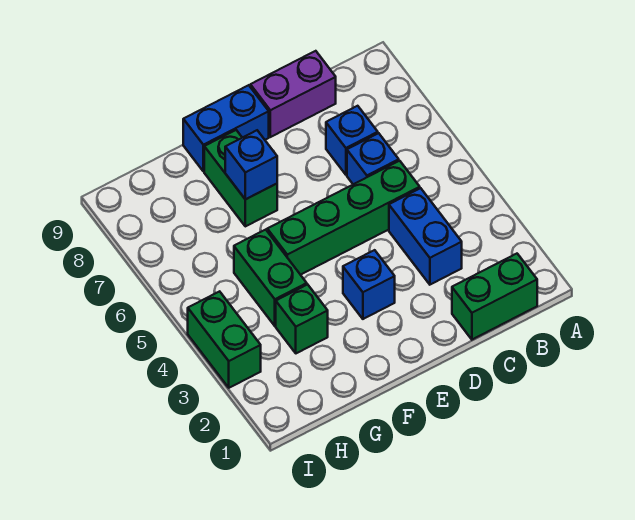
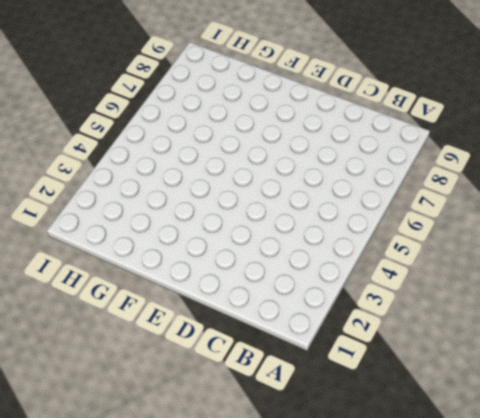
none -> green 1x2 brick [452,254,537,340]
none -> blue 1x2 brick [389,188,462,285]
none -> green 1x4 brick [267,161,420,275]

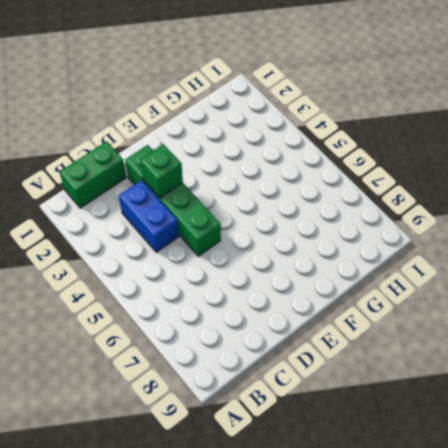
green 1x4 brick [125,145,221,256] -> green 1x4 brick turned to [267,161,420,275]
green 1x1 brick [140,144,183,198] -> green 1x1 brick moved to [276,284,328,353]
none -> blue 1x1 brick [347,133,399,184]
none -> blue 1x1 brick [326,106,378,175]
none -> purple 1x2 brick [250,51,336,137]

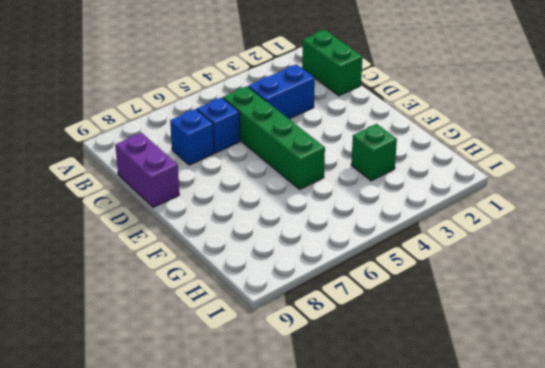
none -> blue 1x1 brick [343,250,395,319]
none -> blue 1x2 brick [183,85,269,172]
none -> green 1x2 brick [204,130,277,226]

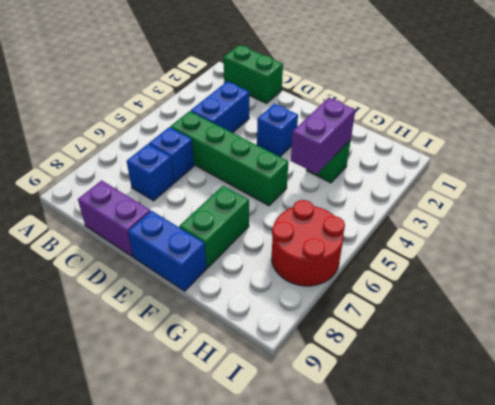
purple 1x2 brick [291,98,355,174] -> none
red 2x2 round brick [272,200,345,286] -> none
none -> green 1x2 brick [234,230,307,326]
none -> green 1x2 brick [188,291,261,388]
none -> blue 1x1 brick [225,130,277,199]

